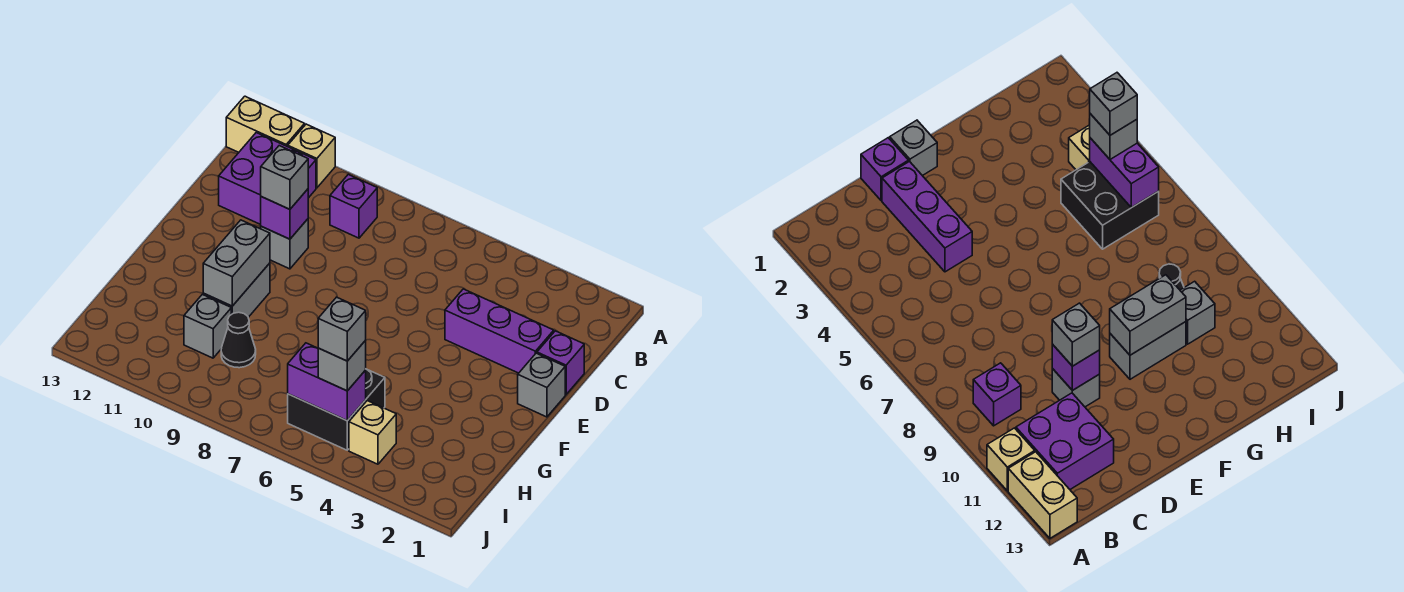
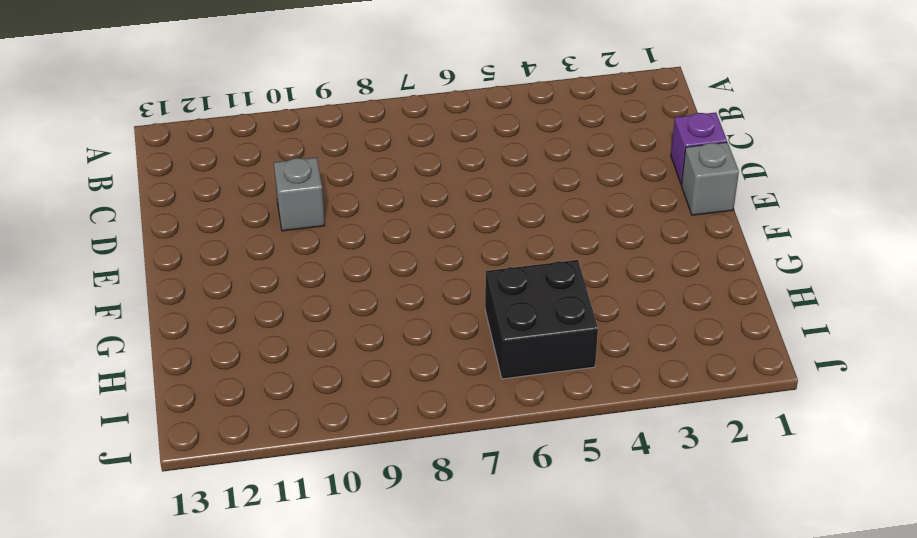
none -> tan 1x1 brick [288,124,335,188]
none -> tan 1x2 brick [226,96,305,152]
none -> purple 1x1 brick [330,174,377,238]

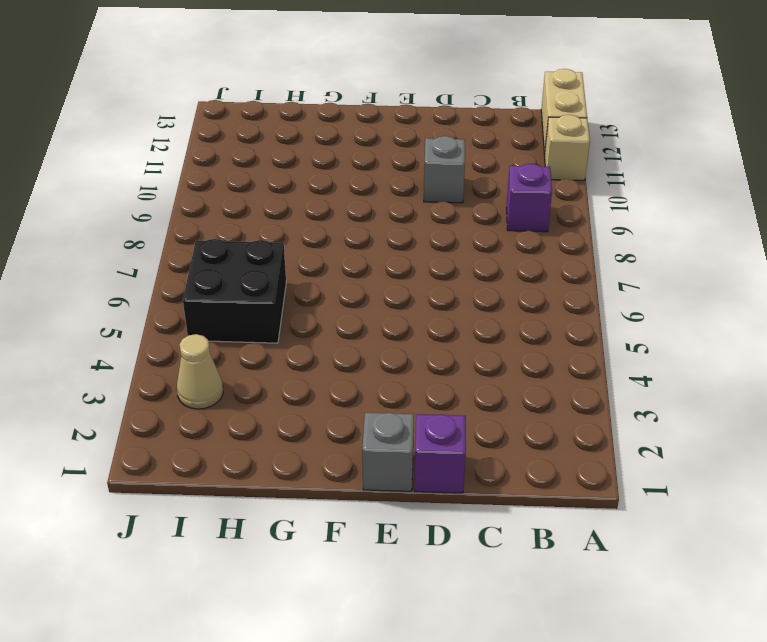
tan 1x1 cone [177,334,223,409] -> none
none -> purple 2x2 brick [219,133,316,225]
none -> purple 1x3 brick [445,289,554,373]
none -> grey 1x2 brick [203,263,270,317]

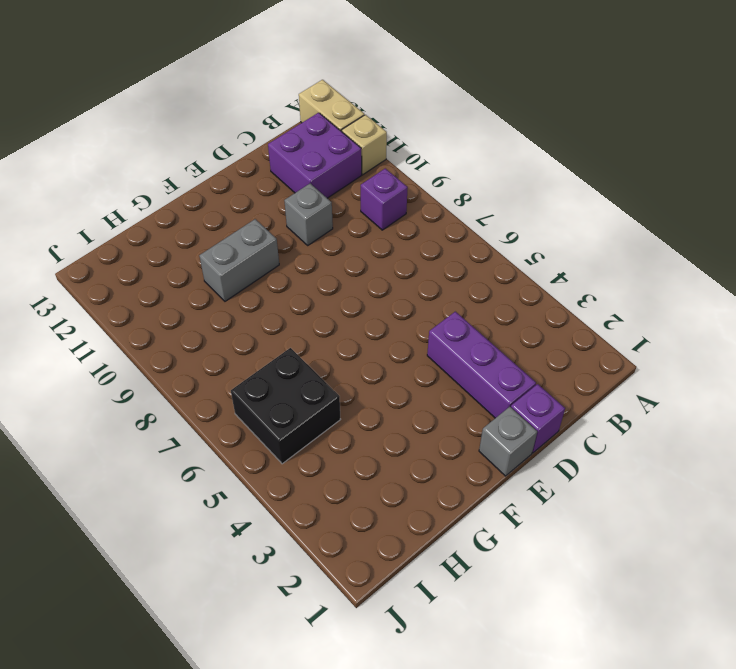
none -> black 1x1 cone [221,312,256,368]
none -> grey 1x1 brick [184,294,231,358]
none -> tan 1x1 brick [349,401,396,464]

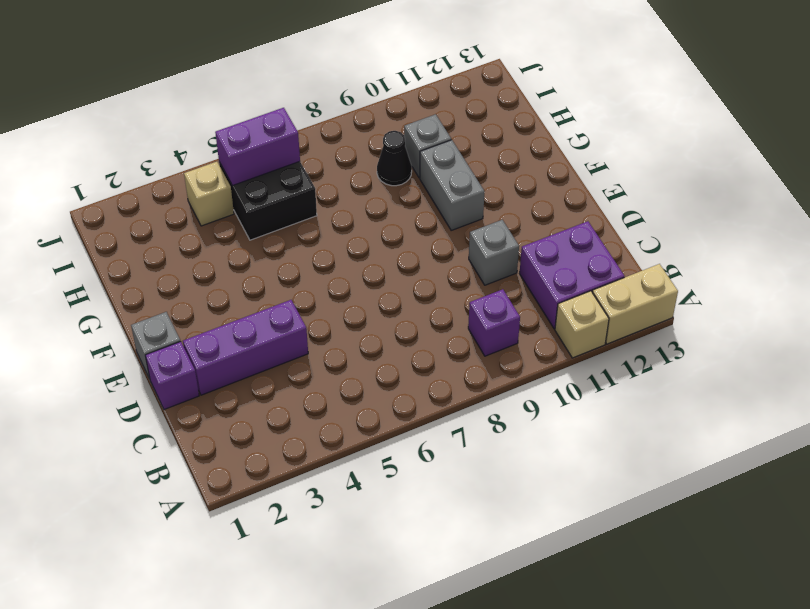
none -> purple 1x1 brick [261,189,308,239]
none -> grey 1x2 brick [203,220,270,306]
none -> grey 1x1 brick [261,146,308,209]

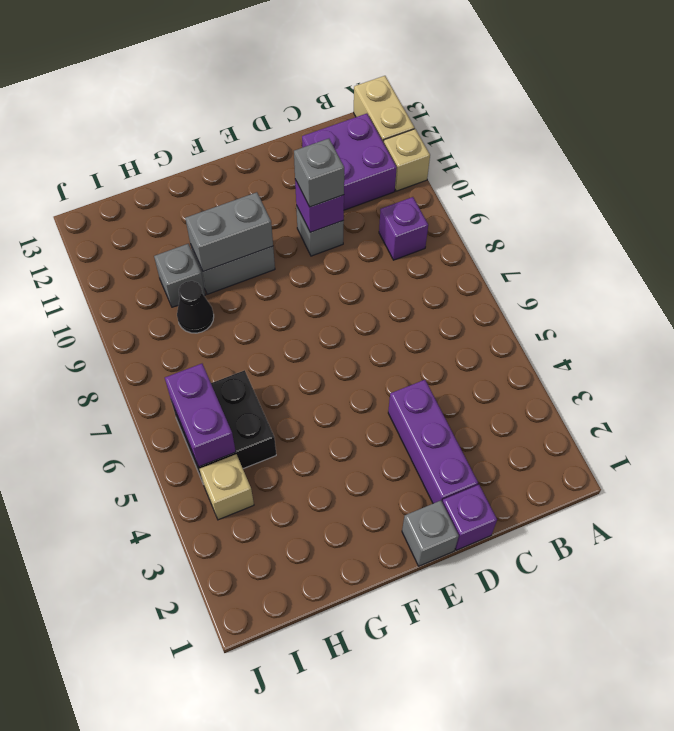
none -> grey 1x1 brick [318,340,366,391]
none -> grey 1x1 brick [318,297,366,361]

